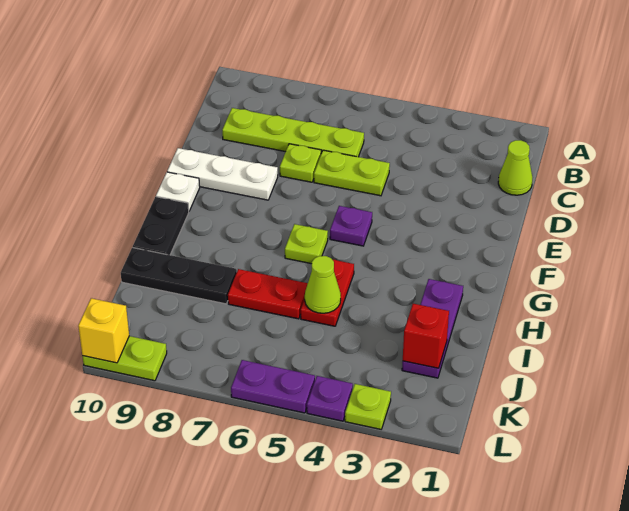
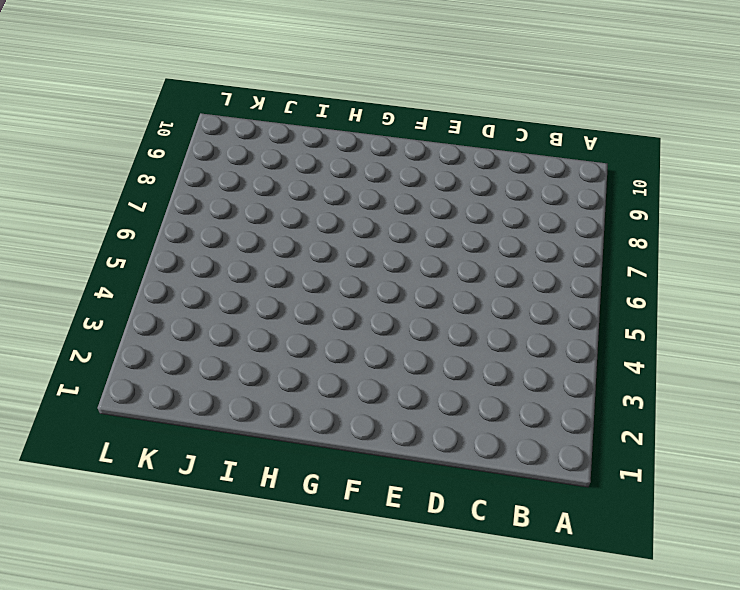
none -> lime 1x1 cone [498,140,532,195]
none -> lime 1x4 plate [222,108,364,157]
none -> lime 1x2 plate [314,150,390,196]

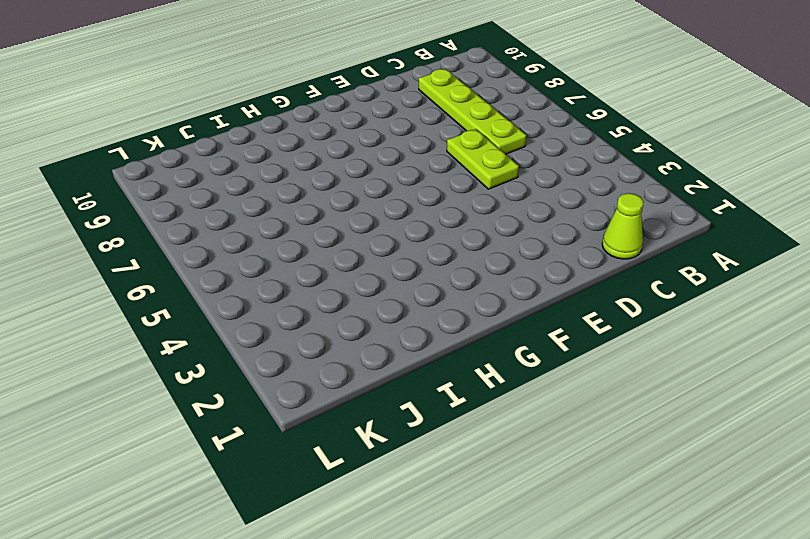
none -> lime 1x1 plate [280,144,321,182]
none -> white 1x3 plate [167,148,278,200]
none -> purple 1x1 plate [330,206,372,246]

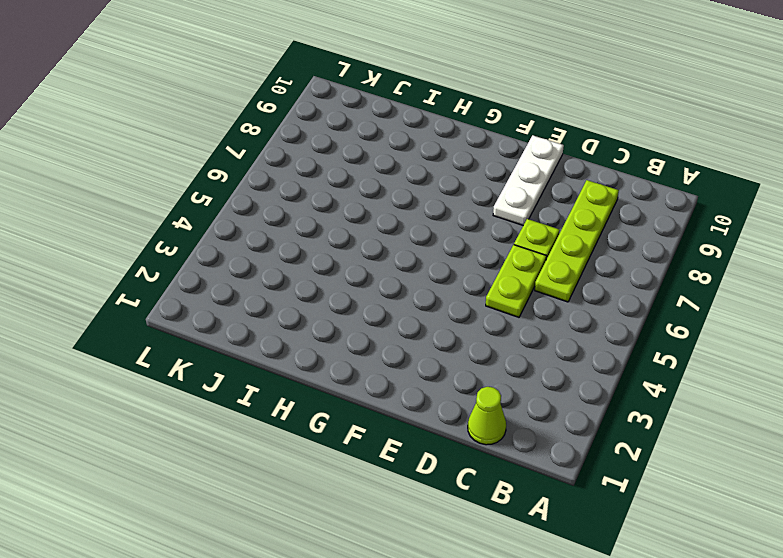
none -> purple 1x1 plate [330,206,372,246]
none -> white 1x1 plate [156,172,200,211]
none -> lime 1x1 plate [285,224,328,264]

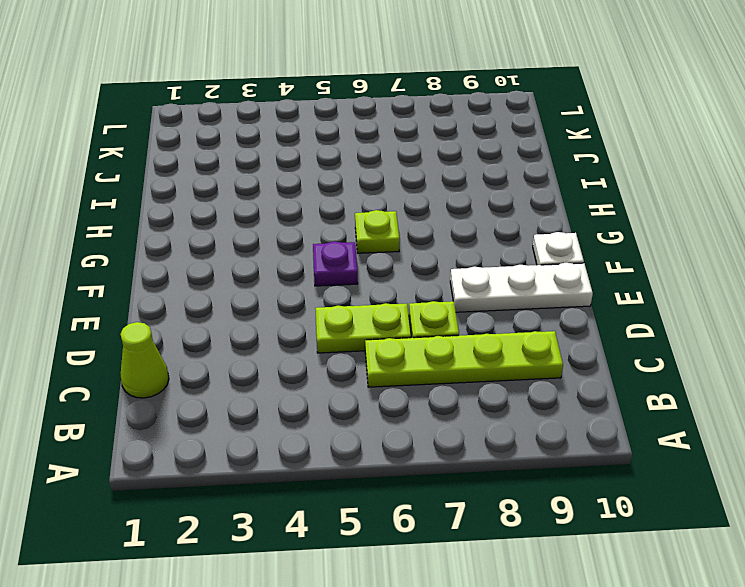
none -> black 1x2 plate [133,197,189,255]
none -> purple 1x3 plate [402,279,463,378]
none -> red 1x2 plate [301,260,354,326]

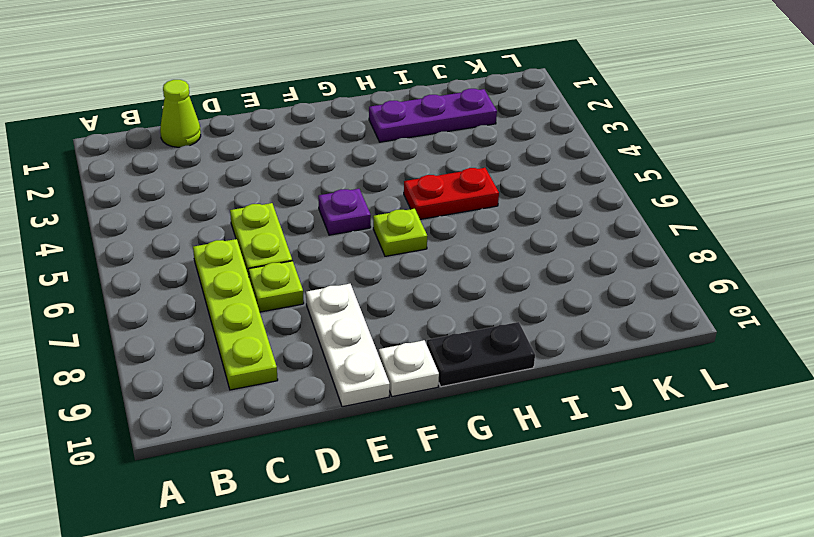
none -> red 1x2 plate [228,269,308,319]
none -> black 1x3 plate [121,247,237,304]
none -> lime 1x1 plate [345,384,391,429]

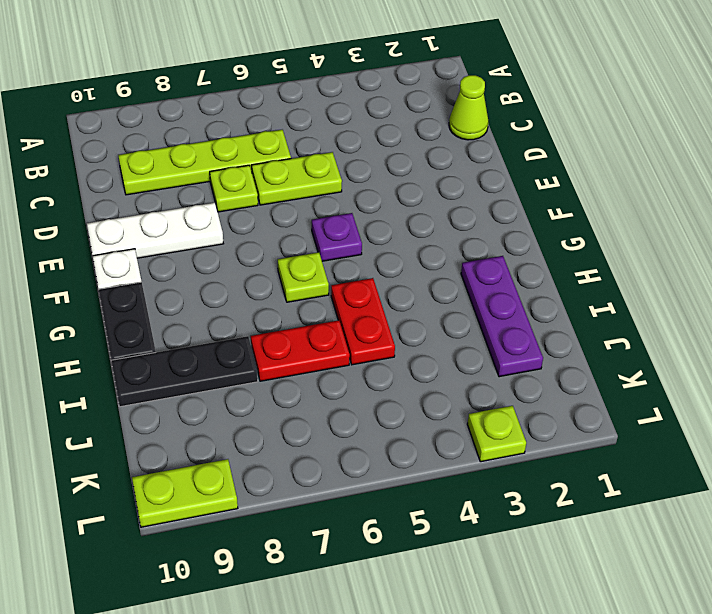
none -> purple 1x1 plate [307,376,353,421]
none -> purple 1x2 plate [231,360,315,413]
none -> lime 1x1 cone [305,256,341,313]

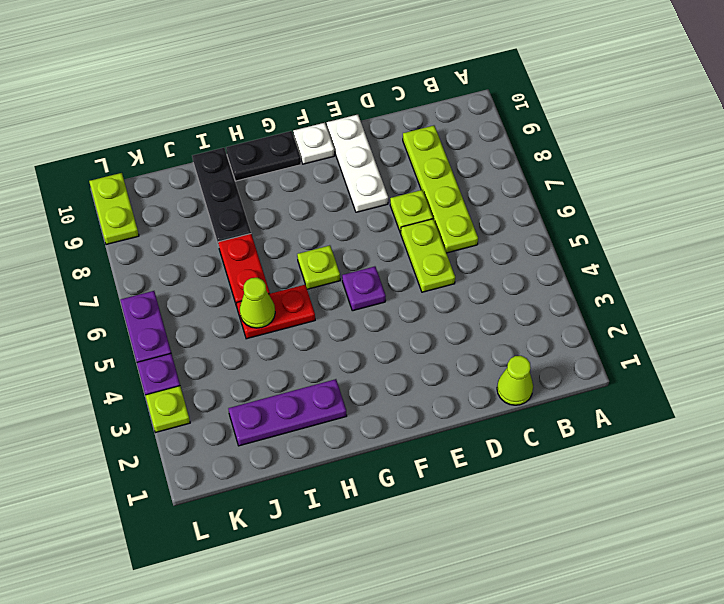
none -> red 1x1 brick [403,304,449,368]
none -> yellow 1x1 brick [78,298,129,363]

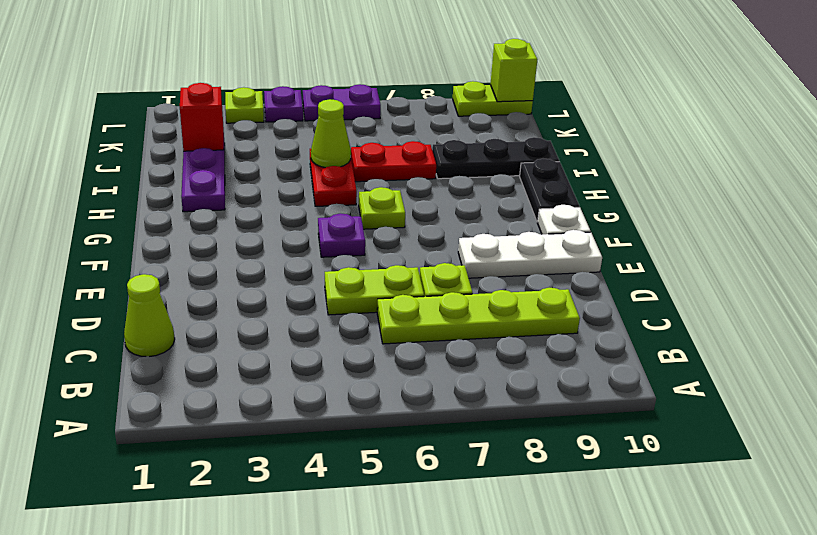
lime 1x1 brick [490,39,537,102] -> yellow 1x1 brick [78,298,129,363]

